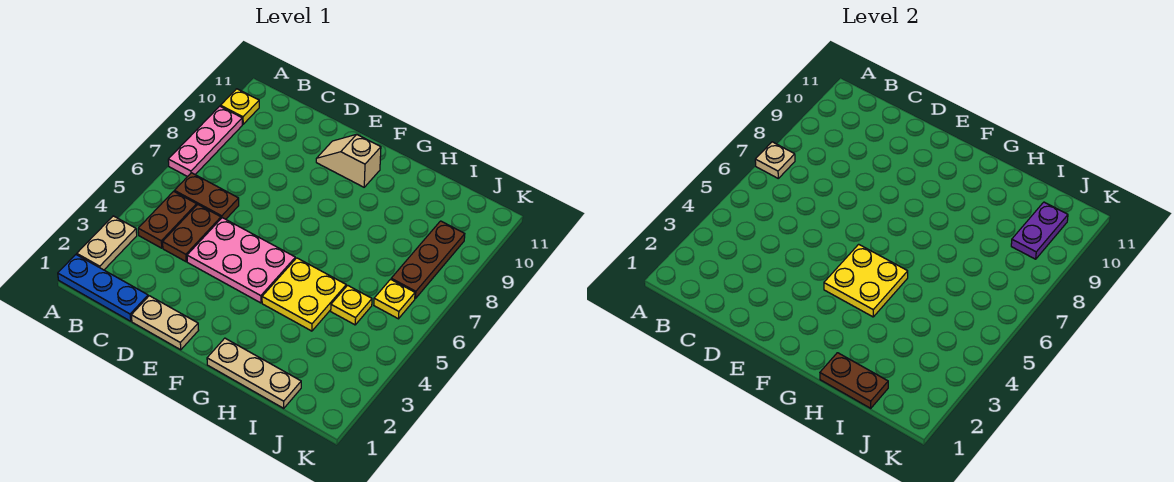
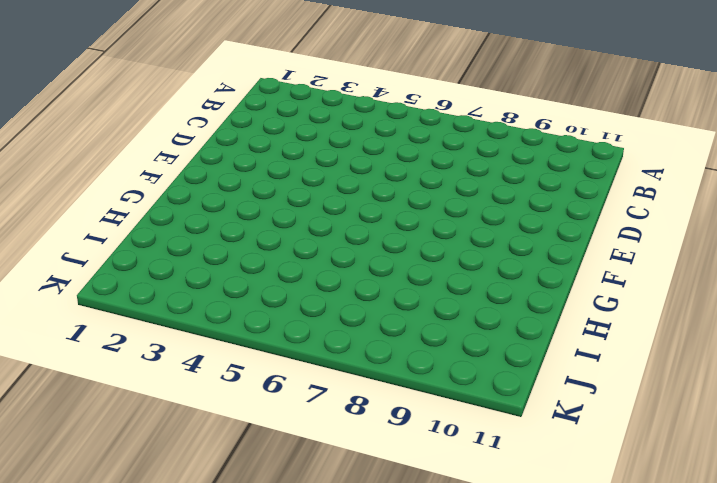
none -> blue 1x3 plate [58,255,148,321]
none -> tan 1x2 plate [77,216,137,270]
none -> pink 1x3 plate [168,106,242,177]

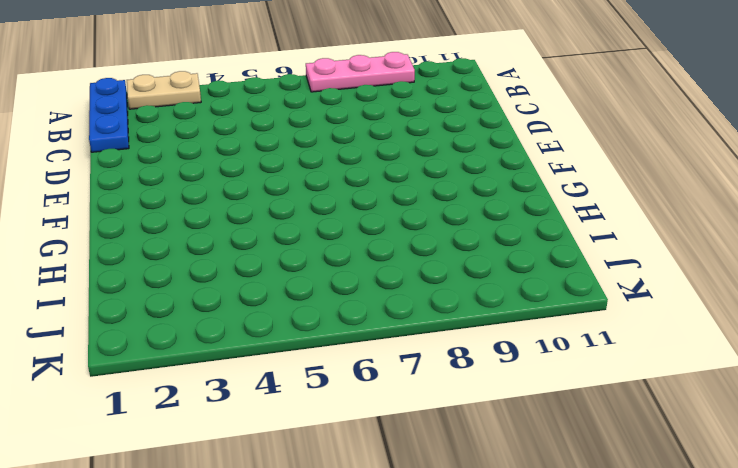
none -> yellow 1x1 plate [221,89,259,124]
none -> brown 1x2 plate [138,191,197,248]
none -> brown 1x2 plate [174,173,239,219]

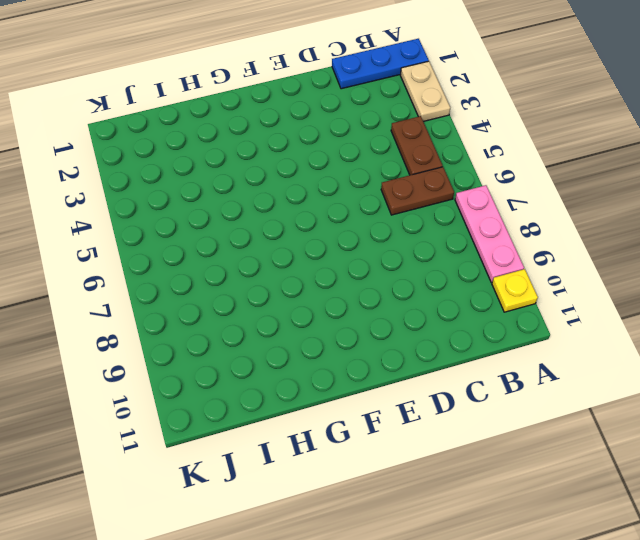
none -> brown 1x2 plate [163,205,221,262]
none -> tan 1x2 plate [131,296,199,350]
none -> pink 2x3 plate [187,218,295,303]

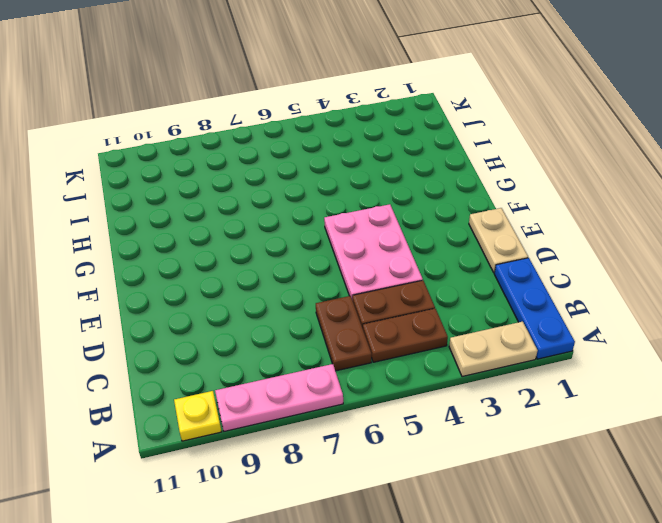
none -> tan 1x2 slope [316,134,381,187]
none -> tan 1x3 plate [207,338,301,408]
none -> yellow 2x2 plate [262,258,346,331]

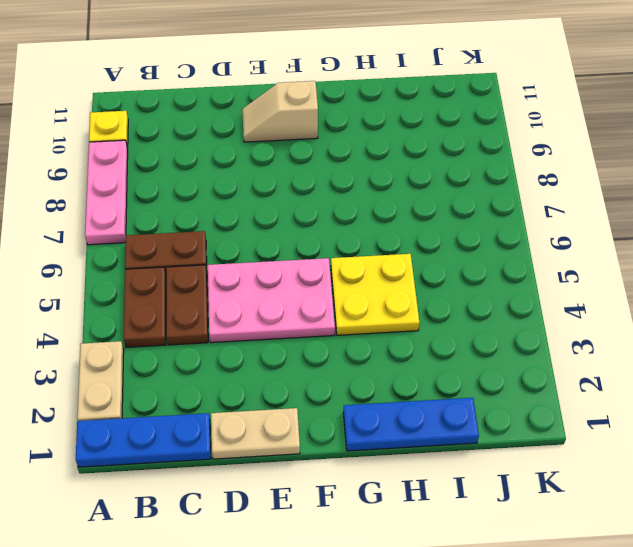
blue 1x3 plate [343,398,479,451] -> tan 1x3 plate [207,338,301,408]
none -> yellow 1x1 plate [331,285,372,325]
none -> yellow 1x1 plate [374,279,415,319]
none -> brown 1x3 plate [391,221,465,298]

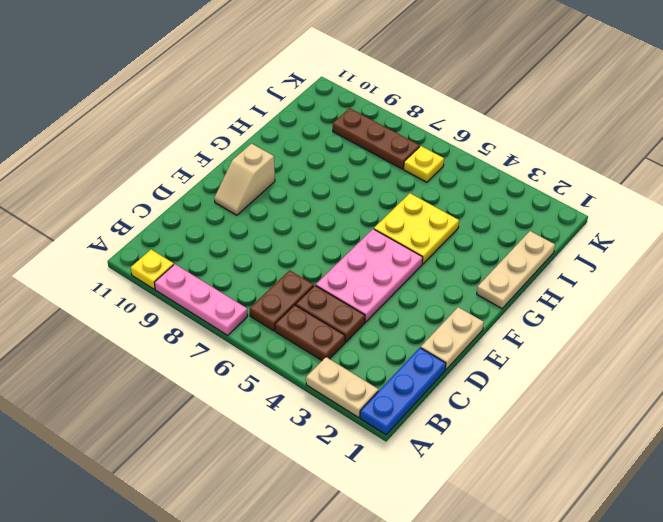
none -> yellow 1x1 plate [331,285,372,325]
none -> tan 1x1 plate [755,142,795,178]
none -> yellow 2x2 plate [824,244,908,317]

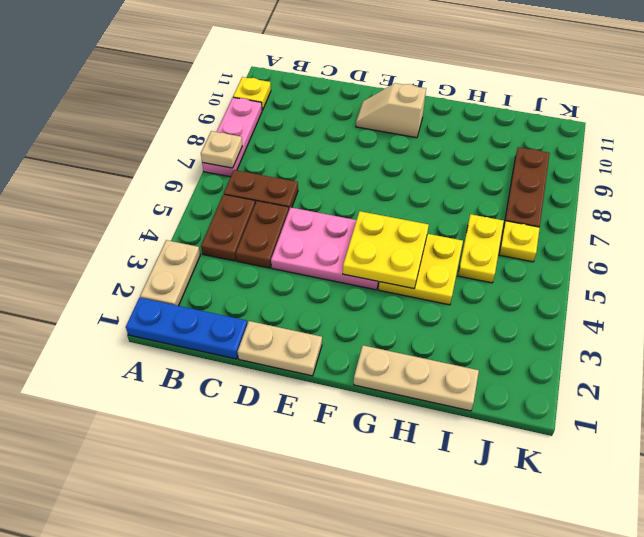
yellow 1x2 plate [458,214,504,283] -> yellow 1x1 plate [331,285,372,325]
none -> brown 1x2 plate [820,353,888,408]
none -> purple 1x2 plate [1011,202,1068,259]

